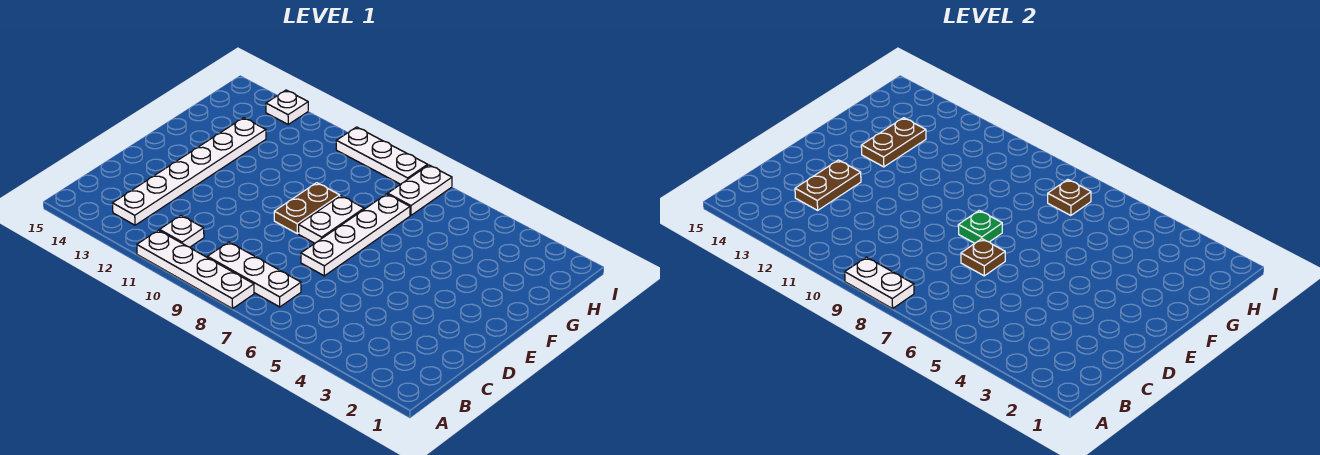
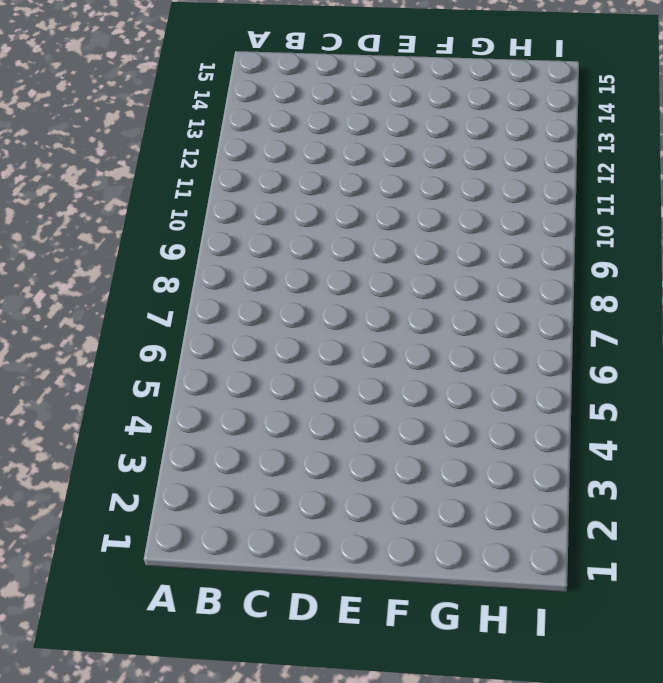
none -> white 1x4 plate [137,230,254,309]
none -> white 1x3 plate [207,242,301,307]
none -> white 1x1 plate [160,215,204,247]

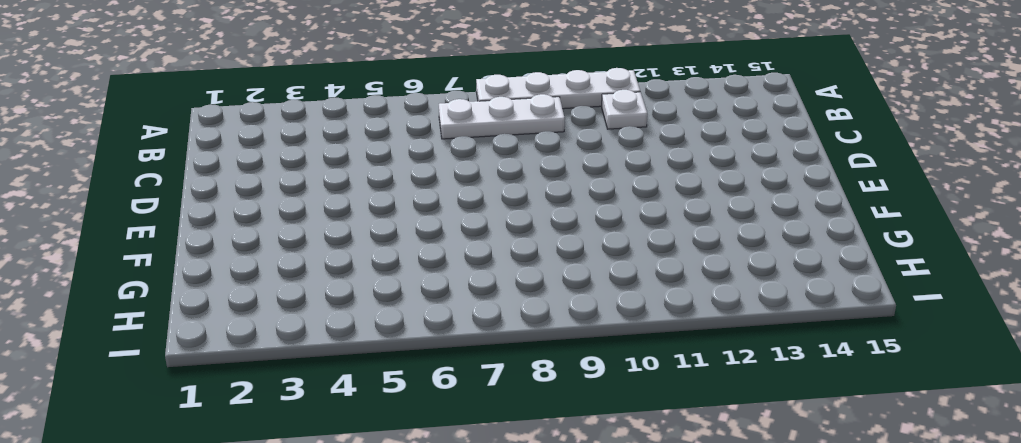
none -> white 1x6 plate [112,118,266,225]
none -> white 1x4 plate [301,194,410,276]
none -> white 1x2 plate [298,196,364,243]

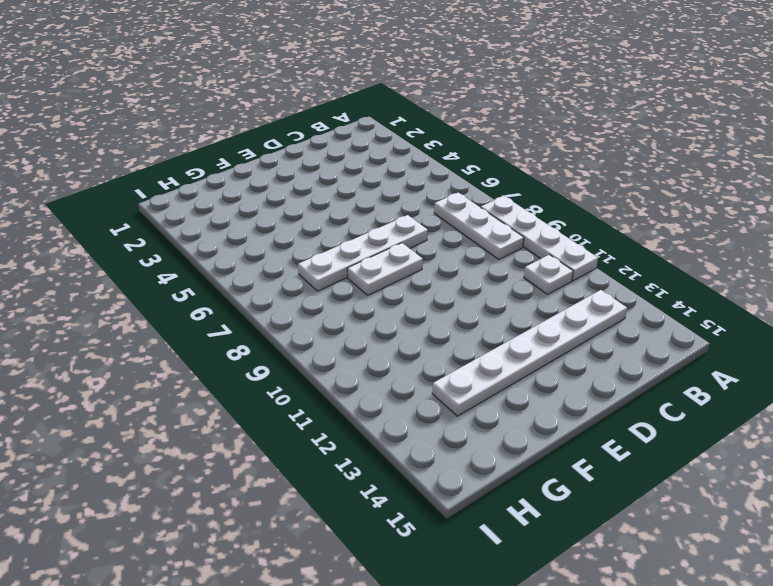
none -> brown 1x2 plate [274,183,340,234]
none -> white 1x2 plate [388,165,452,216]
none -> white 1x3 plate [336,127,428,184]

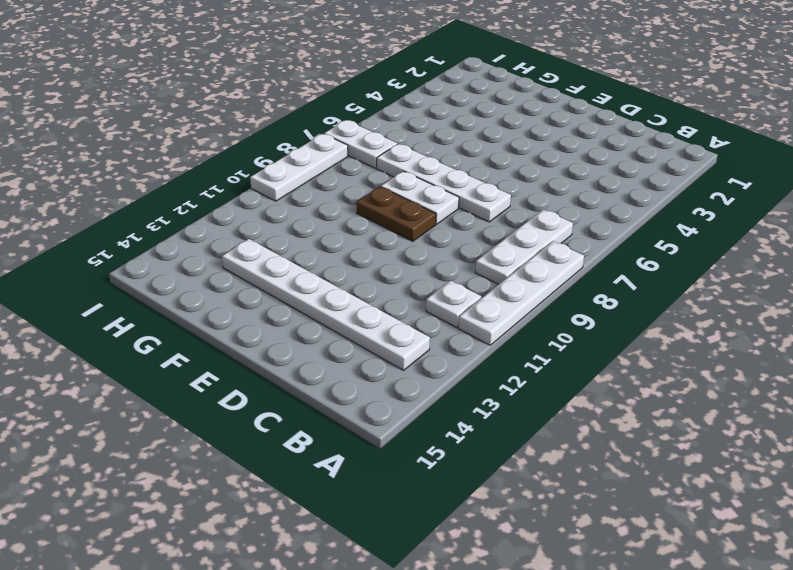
none -> white 1x1 plate [266,90,308,124]
none -> white 1x2 plate [845,257,914,309]
none -> brown 1x2 plate [795,160,861,210]

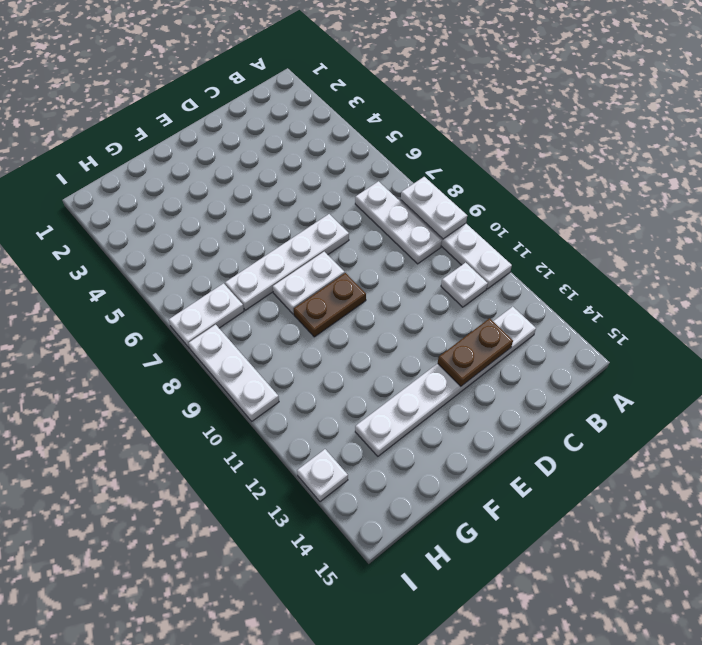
none -> brown 1x1 plate [961,239,1005,276]
none -> green 1x1 plate [958,210,1002,243]
none -> brown 1x2 plate [861,118,926,167]

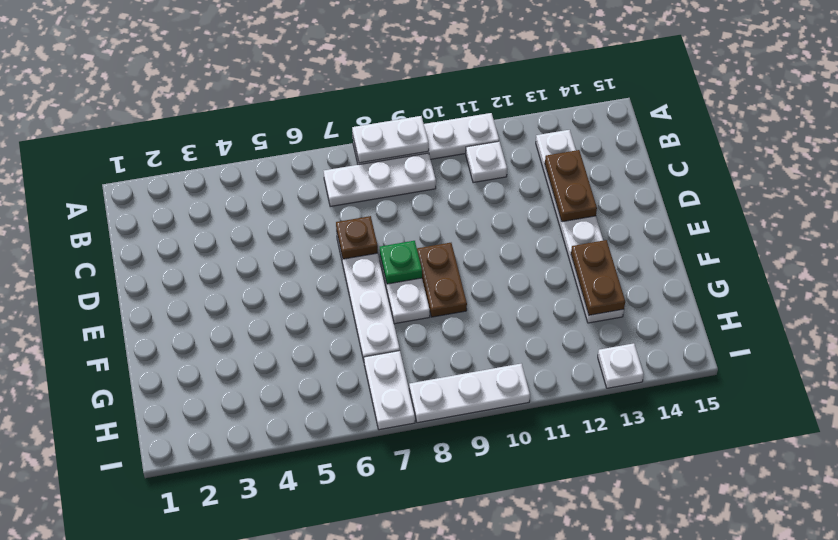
none -> brown 1x1 plate [1048,180,1091,216]

